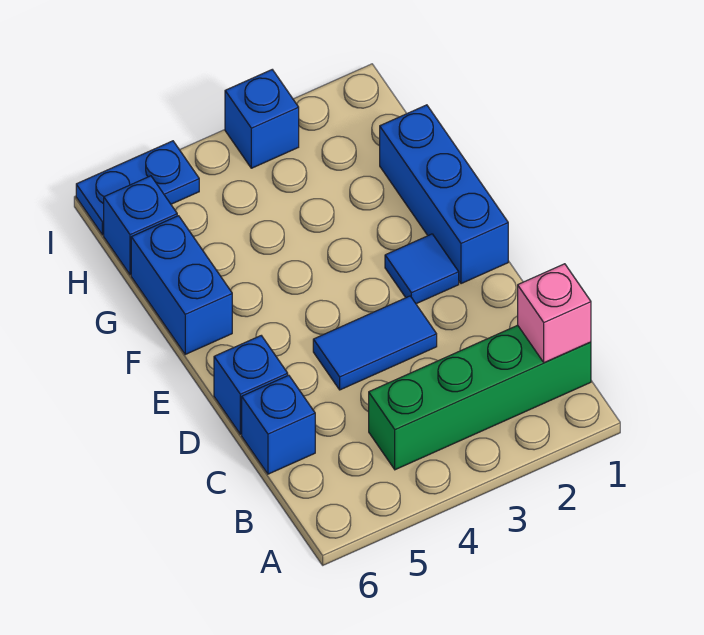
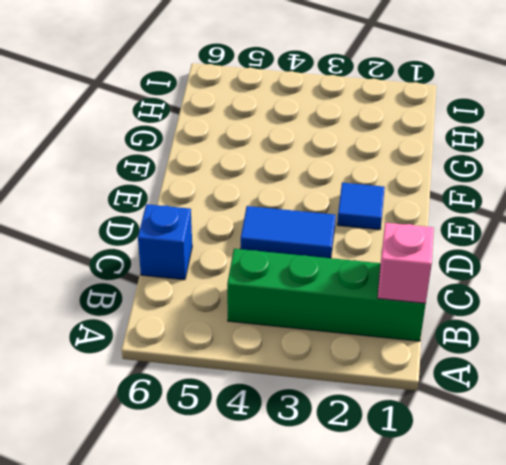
none -> blue 1x1 brick [214,336,288,434]
none -> blue 1x3 brick [380,105,508,284]

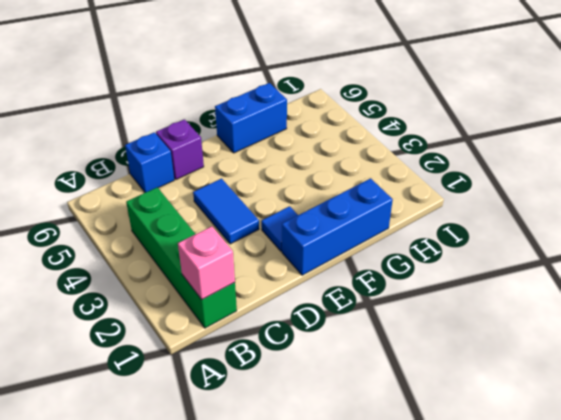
purple 1x1 brick [156,119,204,179] -> blue 1x1 brick [214,336,288,434]
none -> blue 1x1 brick [104,176,177,275]
none -> blue 1x1 brick [225,70,299,168]

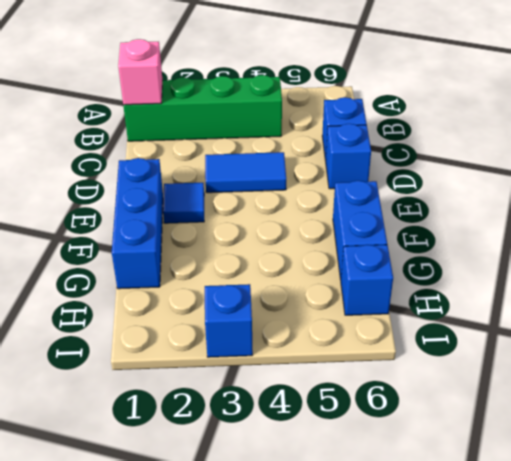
none -> blue 1x2 plate [76,141,199,235]

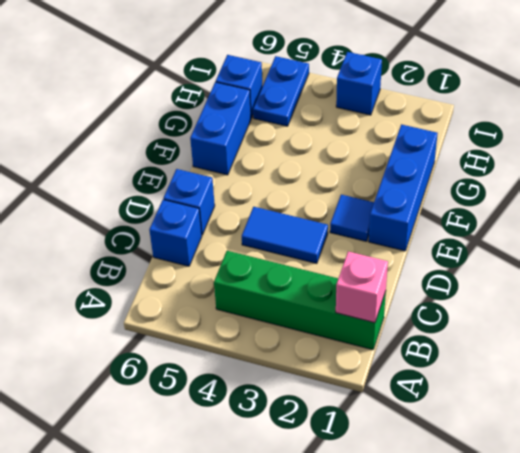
blue 1x2 plate [253,56,309,126] -> blue 1x2 plate turned to [76,141,199,235]

